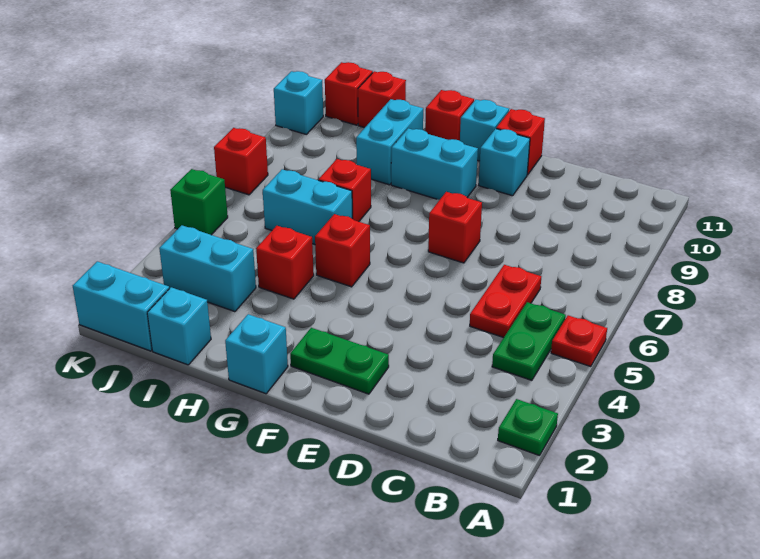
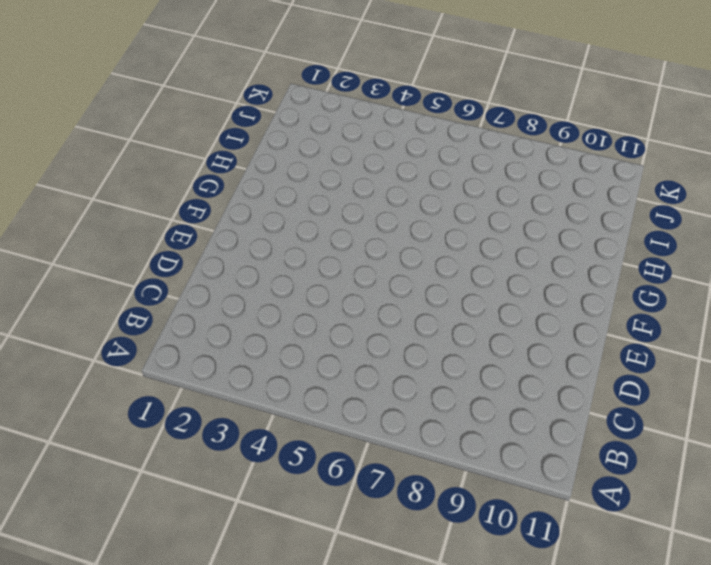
none -> green 1x1 plate [498,399,558,456]
none -> red 1x1 plate [551,315,607,367]
none -> green 1x2 plate [492,302,566,380]

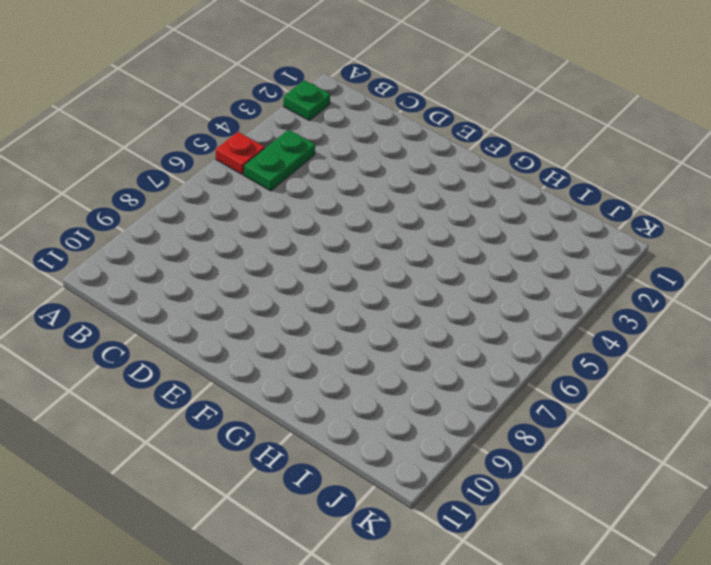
none -> red 1x2 plate [470,265,541,338]
none -> green 1x2 plate [290,328,389,394]
none -> red 1x1 brick [428,192,482,263]

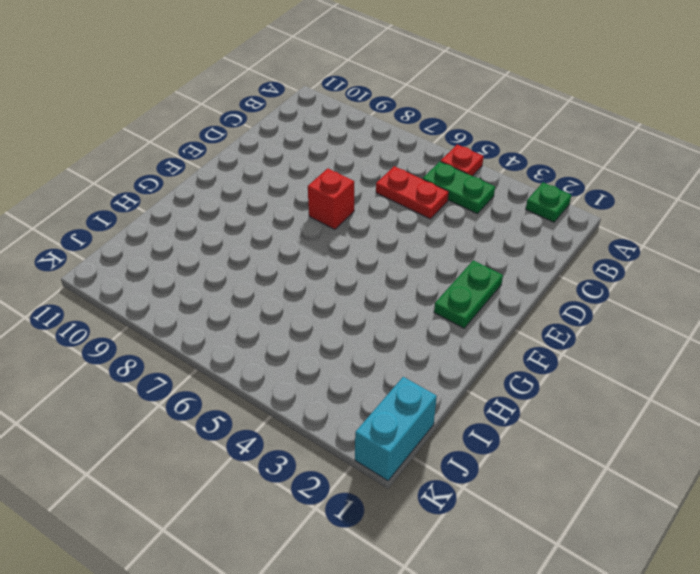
none -> cyan 1x1 brick [479,129,530,196]
none -> red 1x1 brick [496,109,545,175]
none -> cyan 1x2 brick [391,128,478,200]

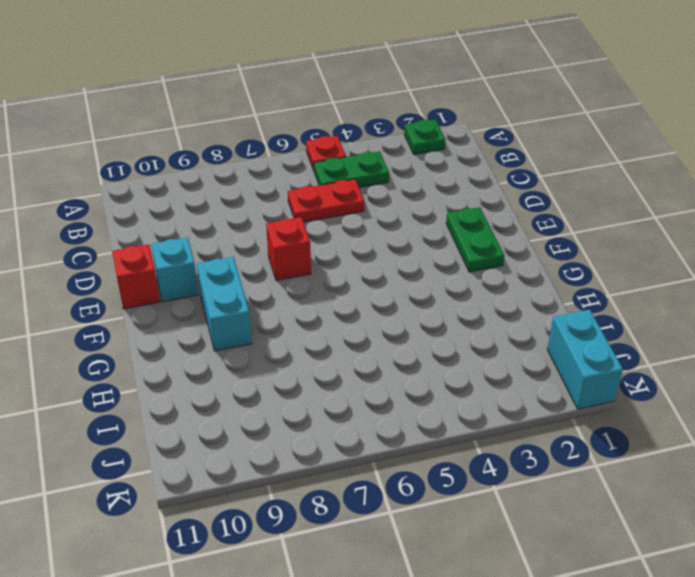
none -> cyan 1x1 brick [460,100,509,161]
none -> cyan 1x1 brick [225,314,288,394]
none -> red 1x1 brick [315,214,370,287]

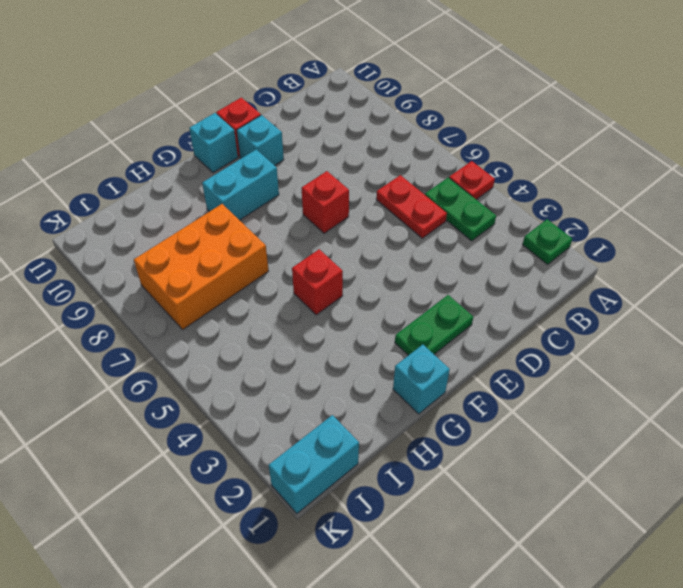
orange 2x3 brick [134,204,269,329] -> red 1x1 brick [319,159,371,222]
none -> red 1x1 brick [425,90,474,141]
none -> red 1x1 brick [256,226,314,299]
none -> cyan 1x2 brick [263,169,352,244]

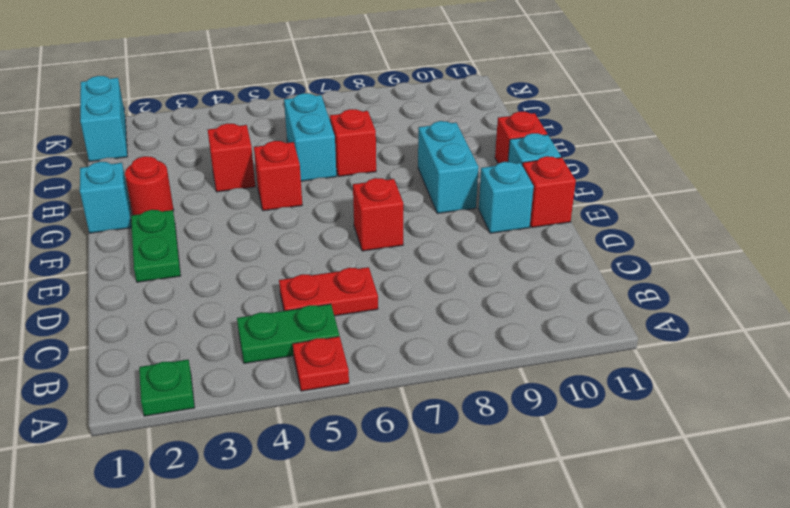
red 1x1 round brick [125,156,174,215] -> none
none -> cyan 1x2 brick [356,99,423,185]
none -> cyan 1x1 brick [147,287,211,365]
none -> cyan 1x2 brick [159,225,256,312]

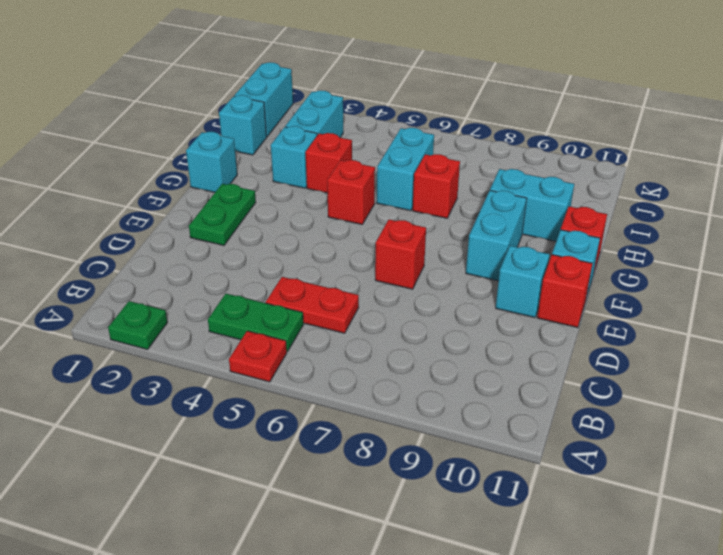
cyan 1x1 brick [271,126,317,188] -> cyan 1x1 brick moved to [274,71,323,134]
none -> red 1x1 brick [358,71,406,128]
none -> red 1x1 brick [325,62,373,125]
none -> green 1x1 brick [170,169,228,235]

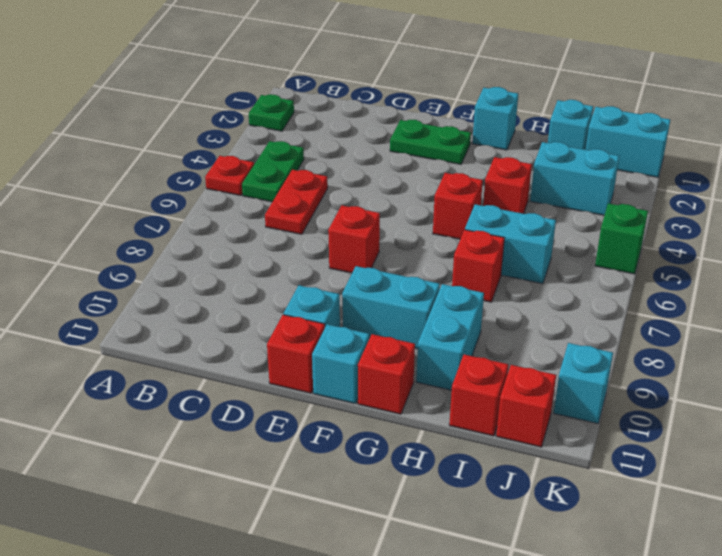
none -> red 1x1 brick [214,128,268,195]

